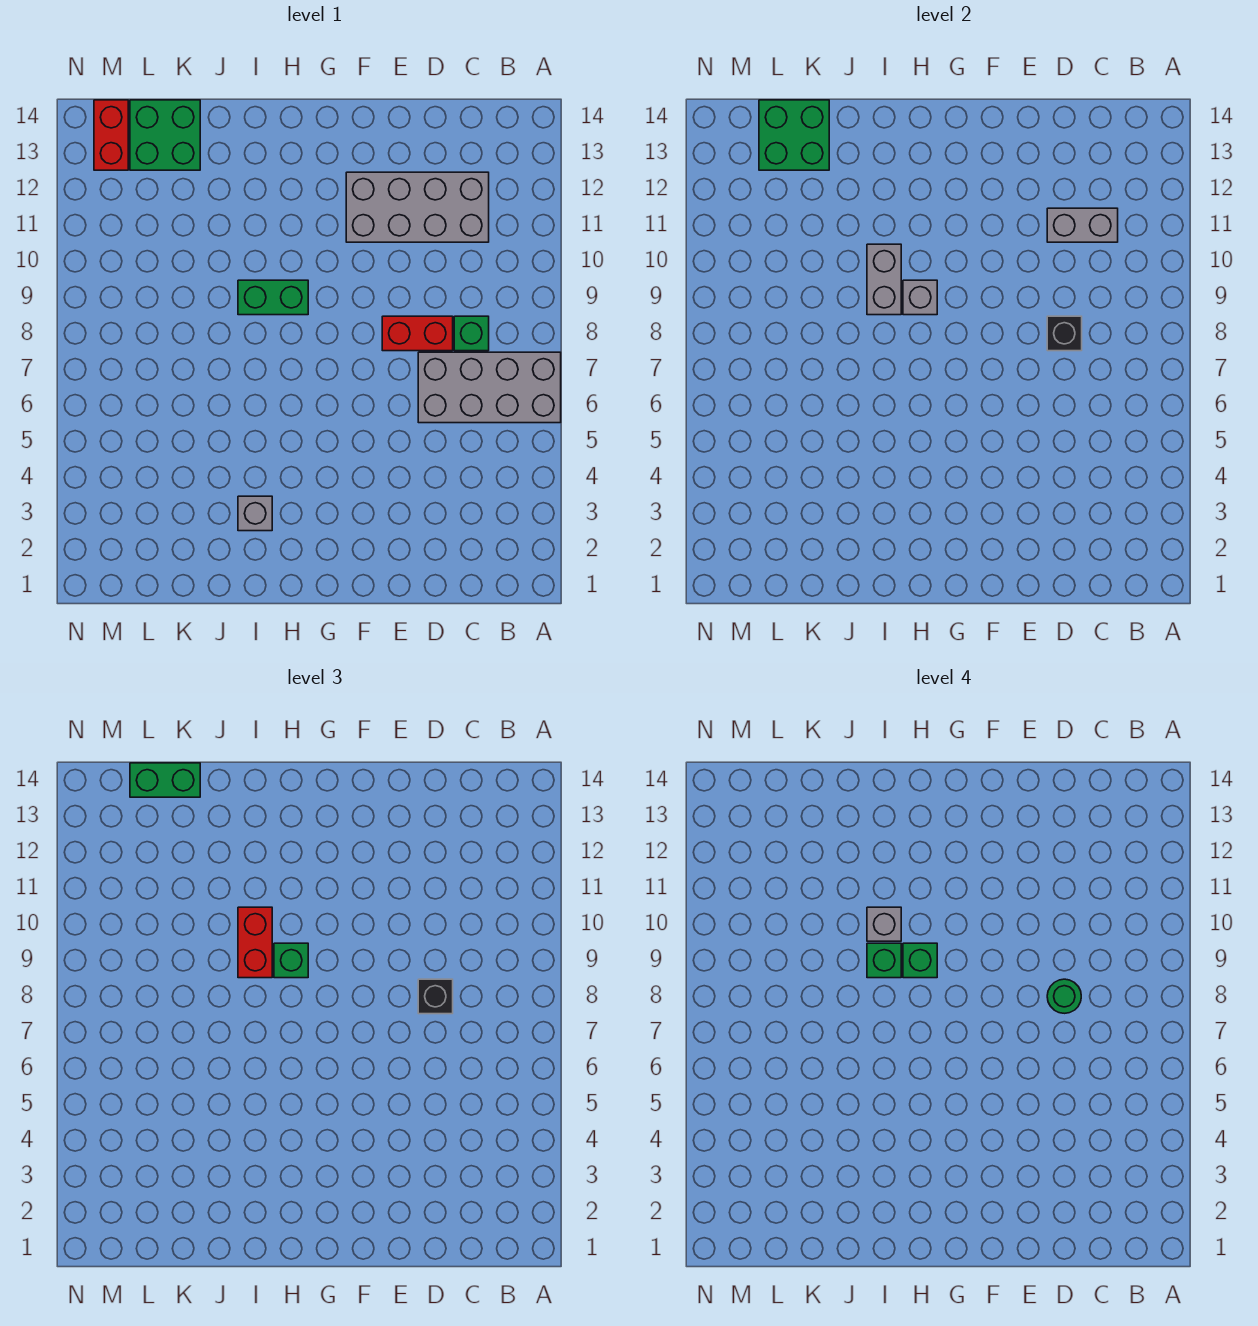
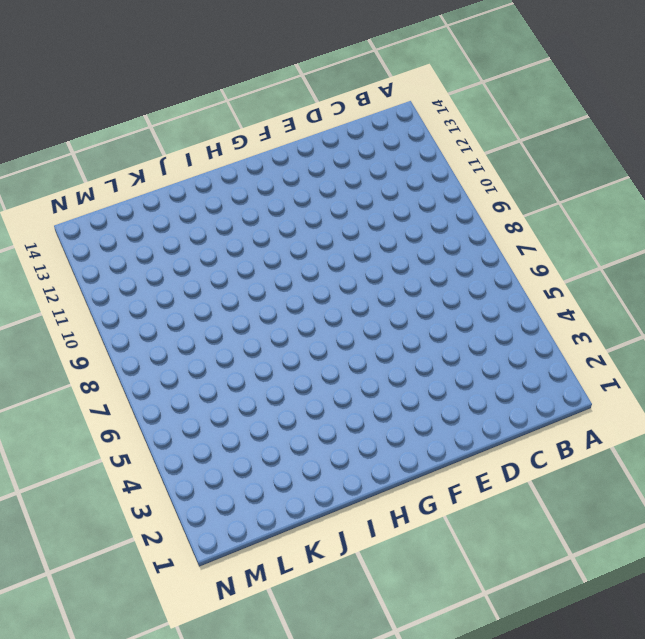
none -> grey 2x4 brick [418,352,561,423]
none -> green 1x1 brick [454,316,489,351]
none -> grey 2x4 brick [346,172,489,242]

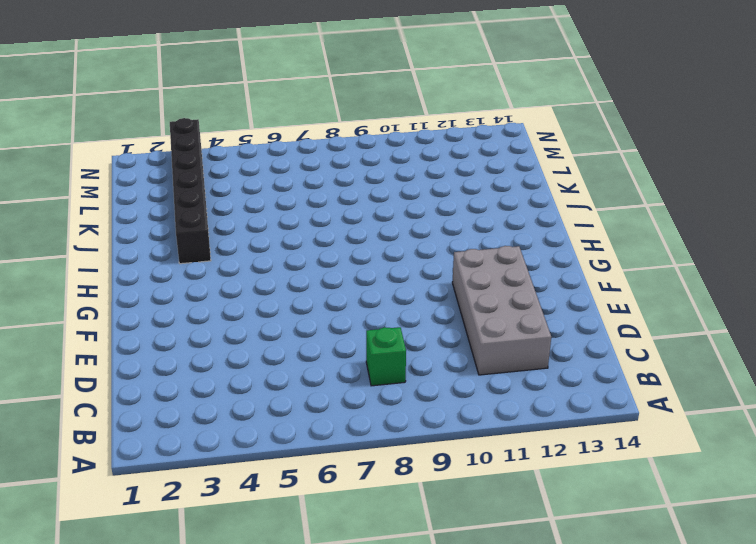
black 1x6 brick [170,118,211,264] -> grey 1x1 brick [238,496,272,531]
none -> grey 2x4 brick [418,352,561,423]
none -> red 1x2 brick [382,316,453,351]
none -> green 1x2 brick [238,280,308,315]

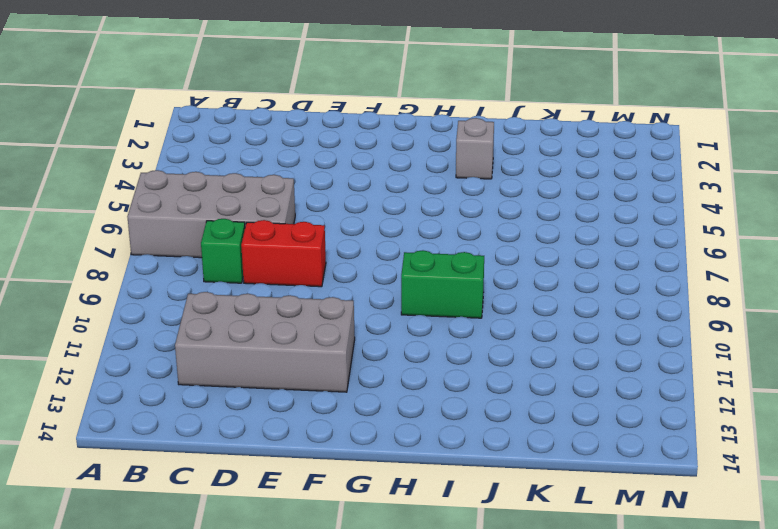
none -> green 2x2 brick [130,100,200,170]
none -> red 1x2 brick [94,100,128,170]
none -> grey 1x2 brick [1047,208,1118,242]

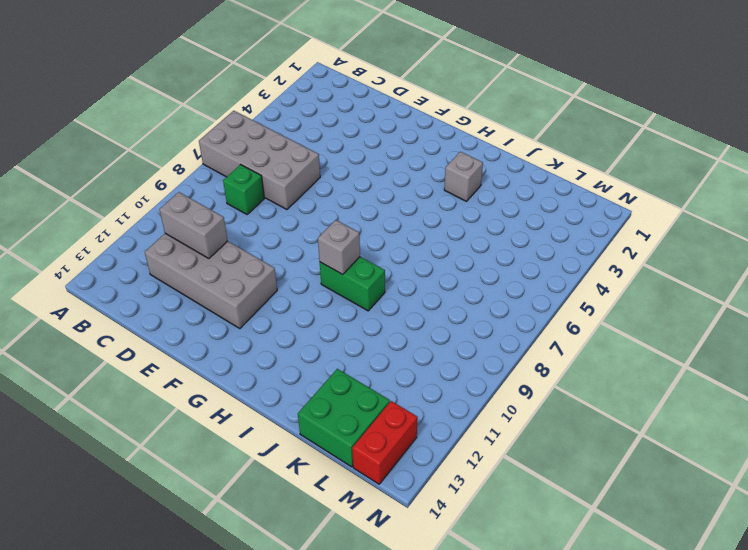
none -> red 1x2 brick [382,316,453,351]
none -> black 1x1 brick [1047,316,1082,351]
none -> grey 1x2 brick [867,244,901,315]

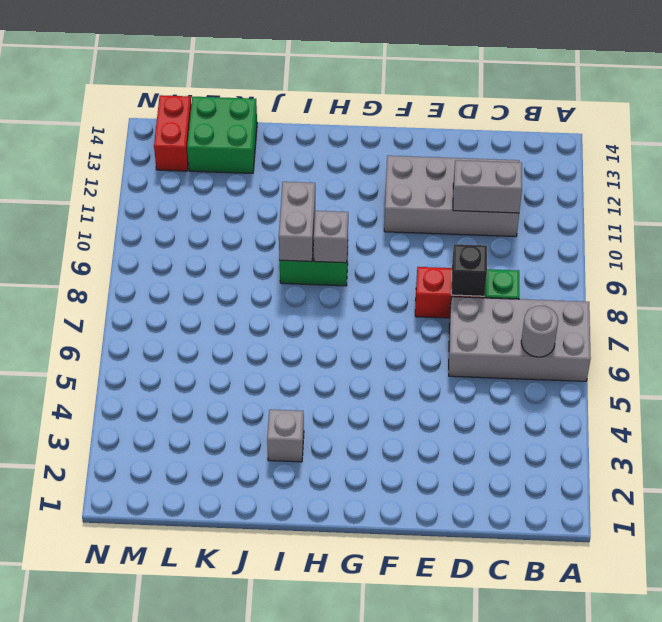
grey 1x1 round brick [521,306,558,357] -> none
none -> green 2x2 brick [759,100,829,170]
none -> black 1x1 brick [418,979,453,1014]
none -> green 1x1 brick [274,943,308,978]

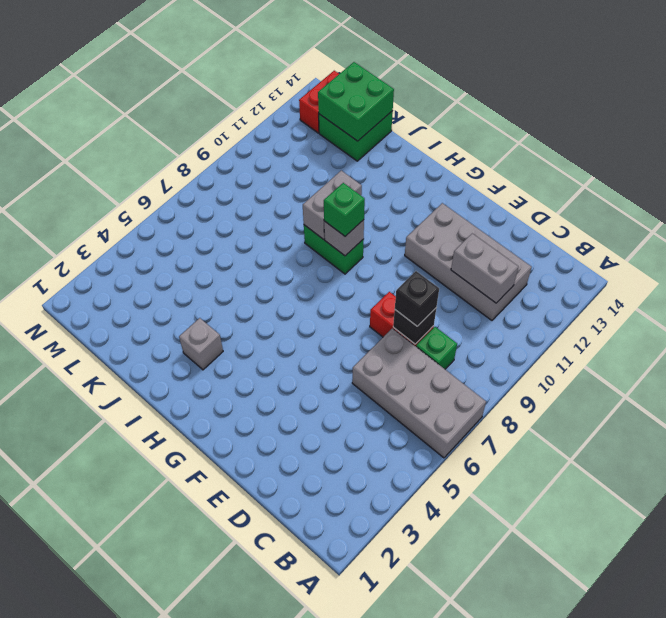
none -> red 1x2 brick [238,907,272,978]
none -> green 1x2 brick [130,763,200,797]
none -> green 1x1 round brick [1047,979,1081,1013]

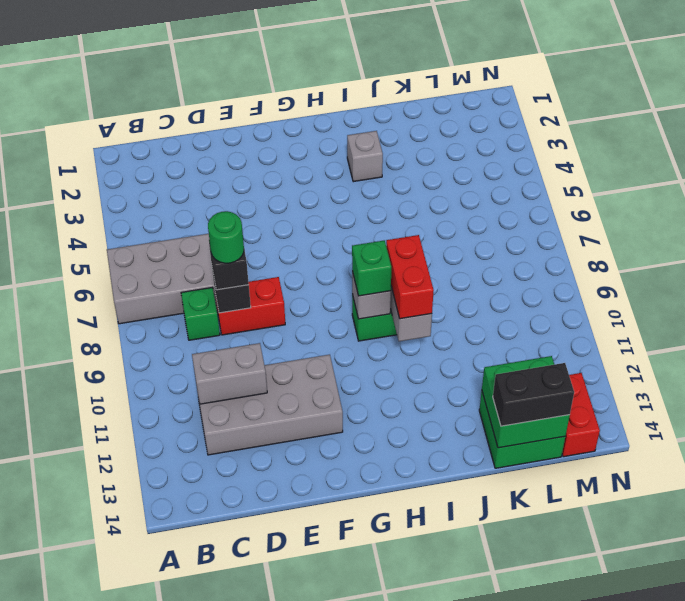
black 1x2 brick [493,363,574,426] -> green 1x2 brick [130,763,200,797]
none -> green 1x1 brick [903,943,937,978]
none -> green 1x1 brick [867,943,901,978]
none -> grey 1x1 brick [867,907,901,941]

